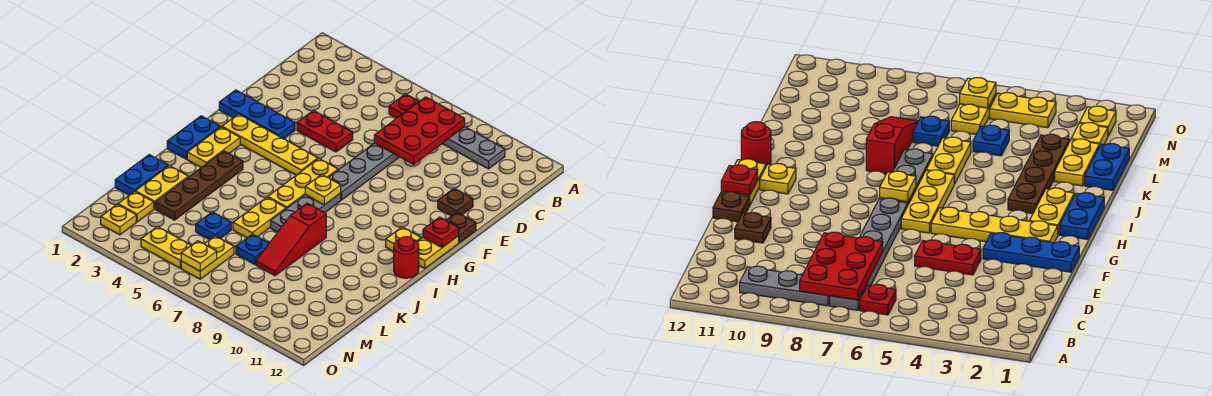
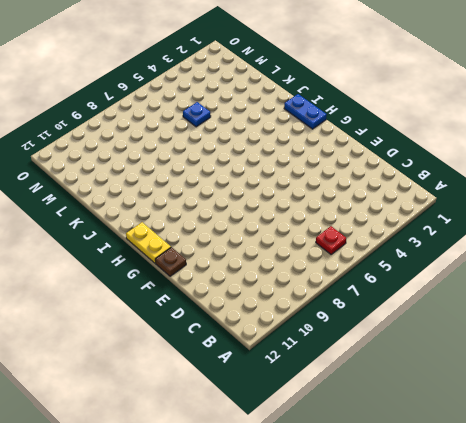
none -> grey 1x6 plate [328,143,399,200]
none -> grey 1x3 plate [442,127,505,169]
none -> red 1x2 plate [297,110,353,152]
none -> brown 1x1 plate [438,188,473,216]

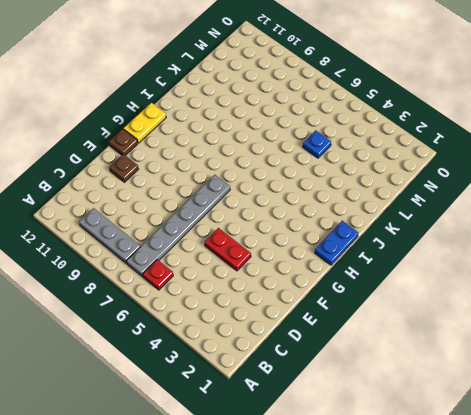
none -> blue 1x3 plate [219,90,295,139]
none -> yellow 1x4 plate [222,114,318,175]
none -> yellow 1x3 plate [268,159,338,209]
none -> yellow 1x2 plate [187,127,240,168]

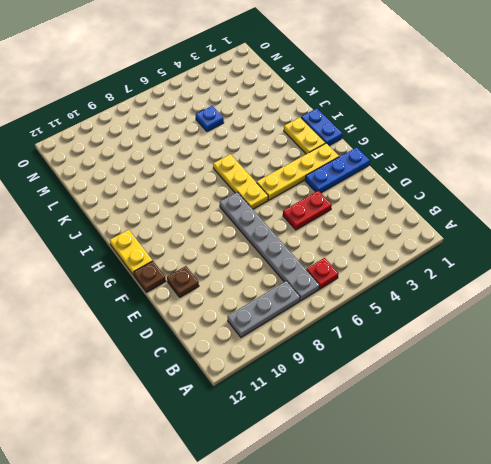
none -> grey 1x3 plate [271,193,341,232]
none -> yellow 1x1 plate [386,227,421,251]
none -> brown 1x4 plate [156,151,243,220]
none -> red 1x1 round brick [394,237,419,278]

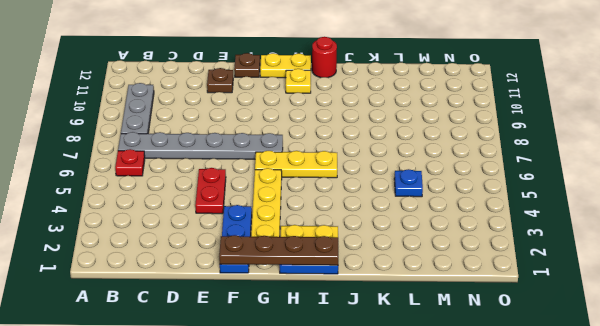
brown 1x4 plate [219,235,338,265] -> brown 1x4 plate moved to [156,151,243,220]
none -> grey 1x3 plate [271,193,341,232]
none -> yellow 1x2 plate [233,197,286,238]
none -> red 1x3 slope [256,203,326,276]
none -> blue 1x2 plate [115,155,168,195]

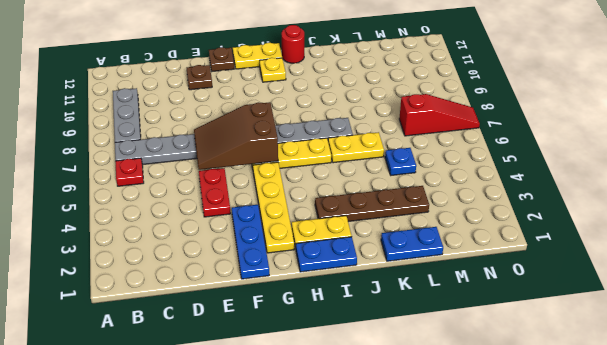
brown 2x3 slope [194,102,278,170] -> none
red 1x3 slope [399,94,480,136] -> red 1x3 slope moved to [256,203,326,276]
none -> yellow 1x2 plate [135,166,188,209]
none -> blue 1x1 plate [236,234,269,264]
none -> yellow 1x1 plate [118,191,154,222]
none -> yellow 1x2 plate [181,236,234,279]

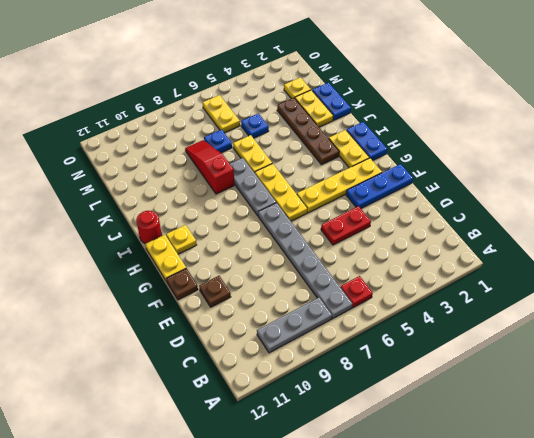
none -> yellow 1x1 plate [101,204,136,235]
none -> yellow 1x2 plate [141,227,191,268]
none -> red 2x3 plate [374,97,465,164]
none -> red 1x1 plate [423,217,459,248]

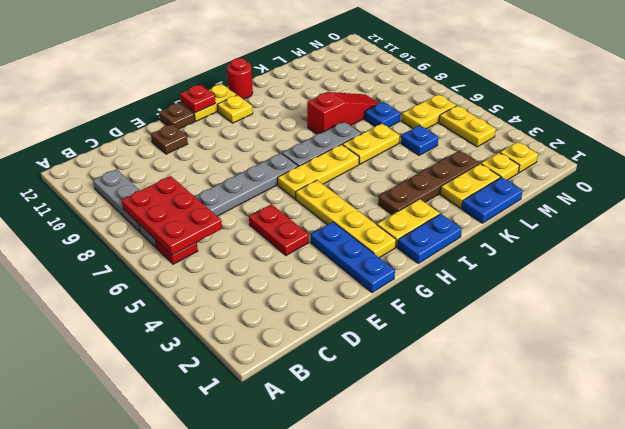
red 2x3 plate [121,176,222,255] -> red 2x3 plate turned to [374,97,465,164]
none -> yellow 1x1 plate [305,174,341,205]
none -> yellow 1x1 plate [181,241,217,271]

